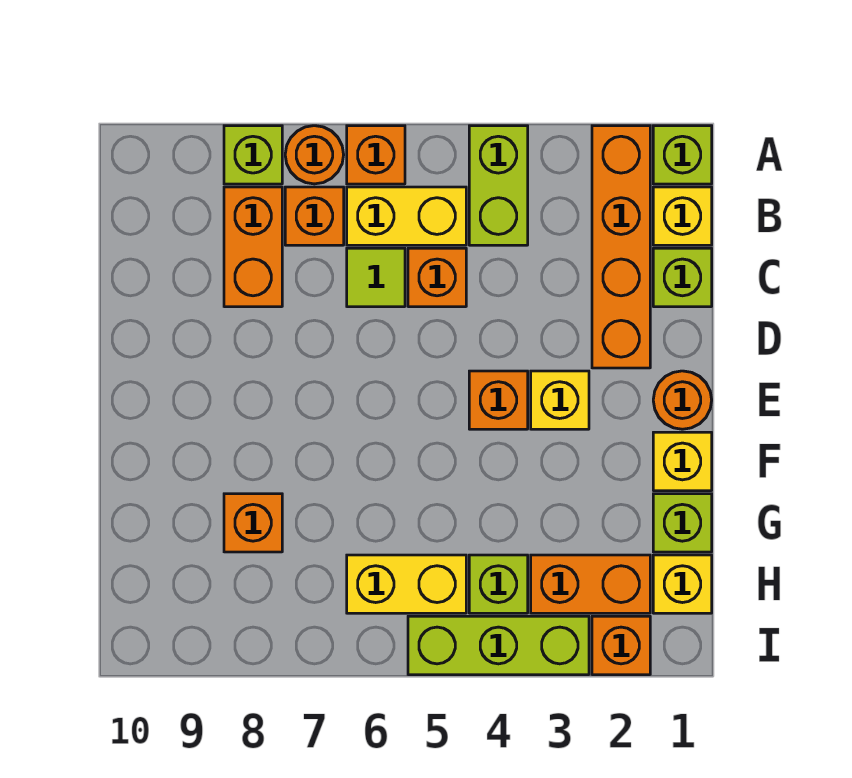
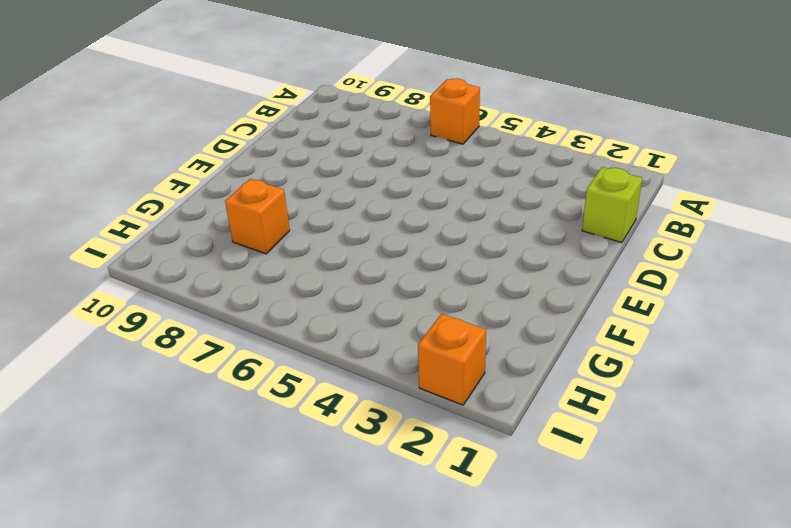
none -> lime 1x1 brick [653,126,712,184]
none -> orange 1x4 brick [592,126,650,368]
none -> lime 1x2 brick [469,126,528,245]

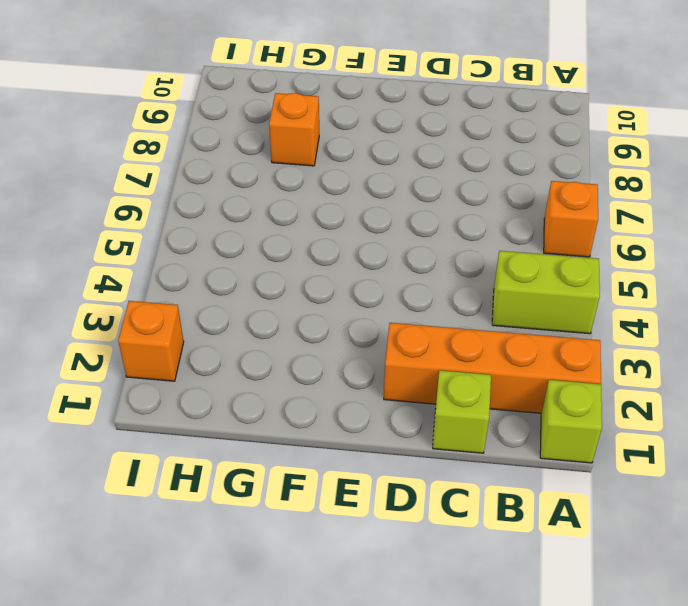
none -> orange 1x1 round brick [285,126,344,184]
none -> lime 1x1 brick [224,126,282,184]
none -> yellow 1x1 brick [653,187,712,245]

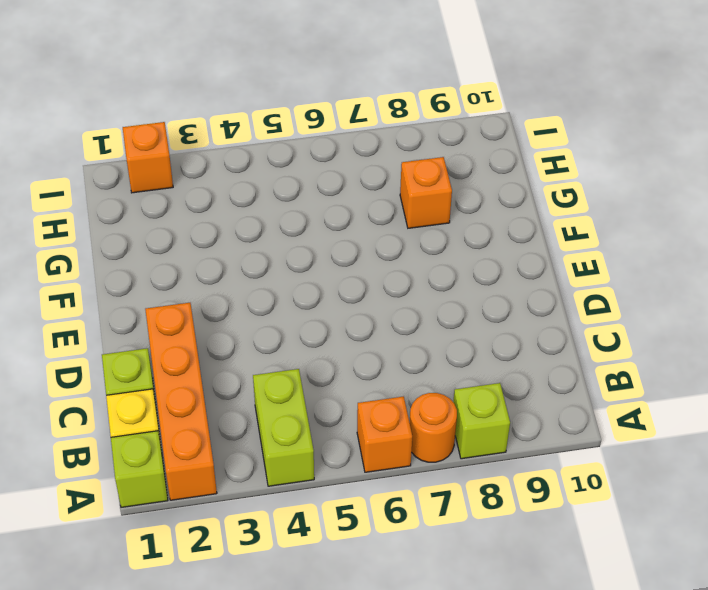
none -> yellow 1x2 brick [347,187,466,245]
none -> orange 1x1 brick [285,187,344,245]
none -> orange 1x2 brick [224,187,282,307]

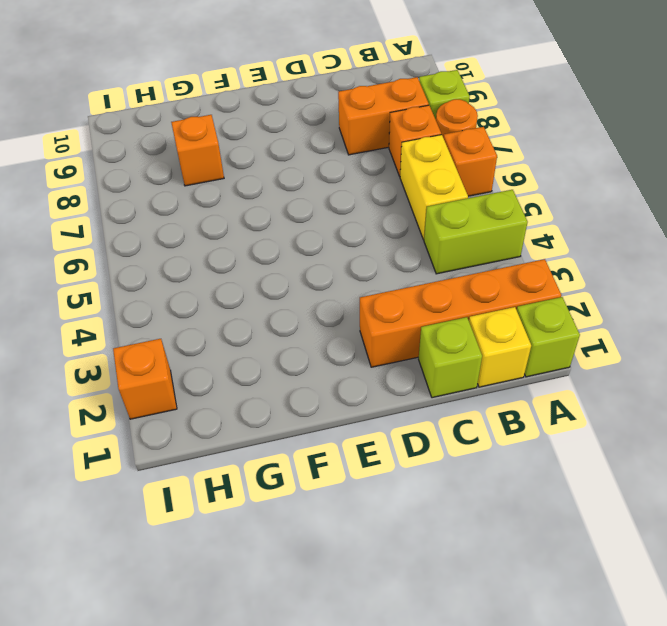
none -> orange 1x1 brick [408,248,466,307]
none -> lime 1x1 tile [347,248,405,307]
none -> orange 1x1 round brick [653,371,712,429]

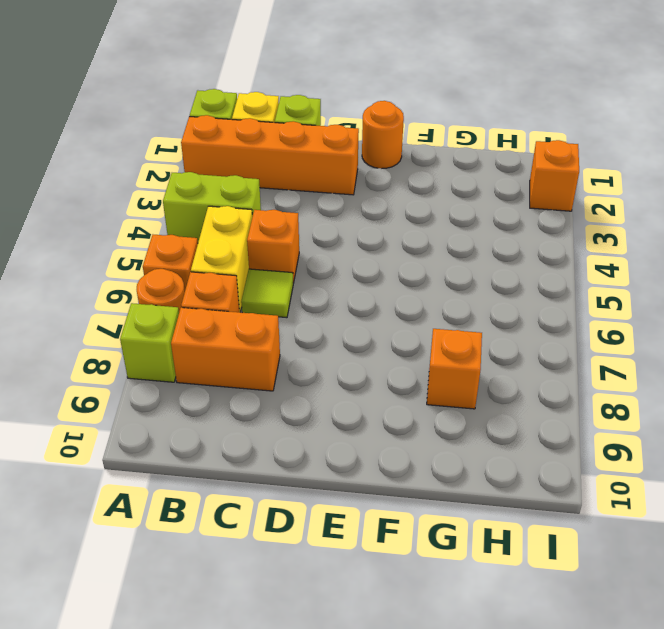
none -> yellow 1x1 brick [531,371,589,429]
none -> orange 1x1 brick [469,371,528,429]
none -> yellow 1x1 brick [653,432,712,491]

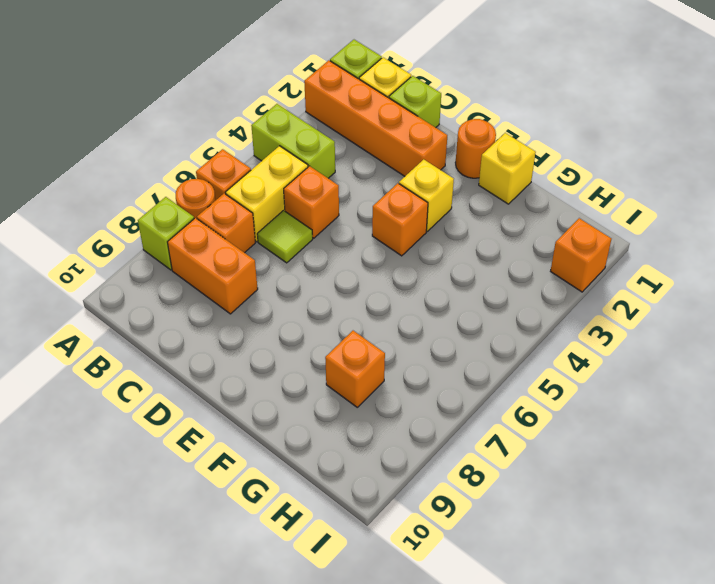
none -> lime 1x1 brick [653,494,712,552]
none -> yellow 1x1 brick [653,555,712,613]
none -> orange 1x2 brick [531,555,650,613]

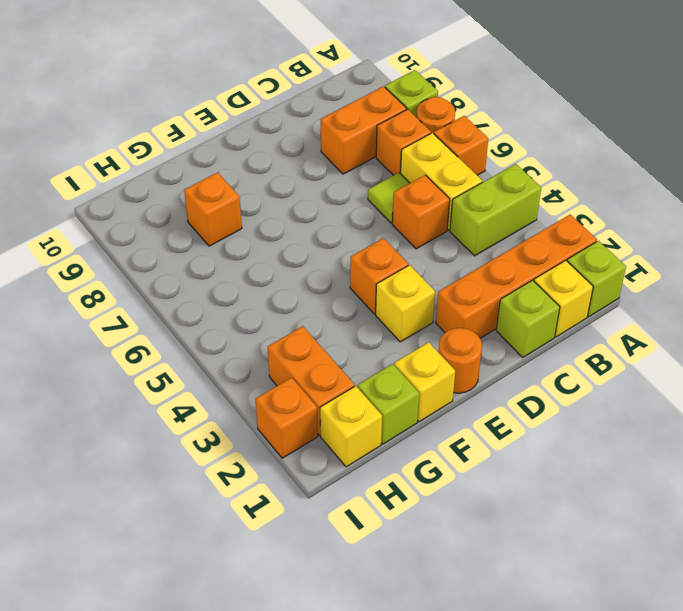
none -> lime 1x1 brick [469,555,528,613]
none -> yellow 1x2 brick [347,555,466,613]
none -> lime 1x3 brick [408,616,589,675]

